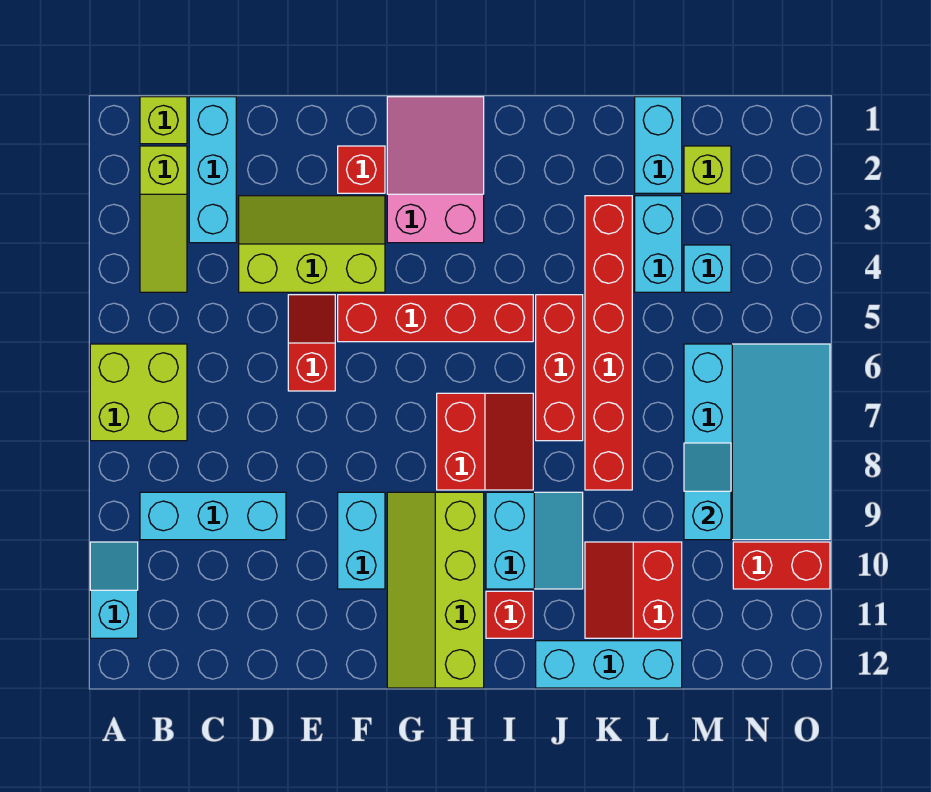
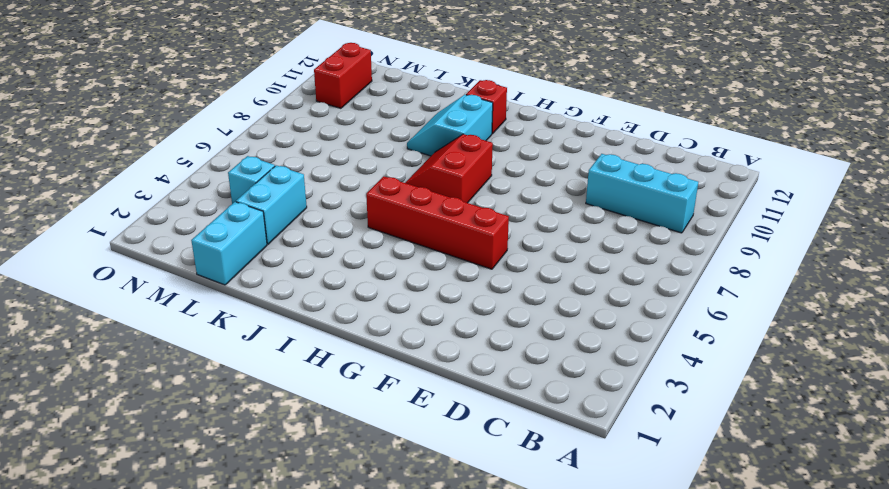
red 1x2 brick [314,43,372,108] -> red 1x2 brick turned to [733,542,830,589]
none -> lime 2x2 brick [90,344,187,441]
none -> cyan 1x2 slope [90,542,138,638]
none -> lime 1x1 brick [140,97,187,144]

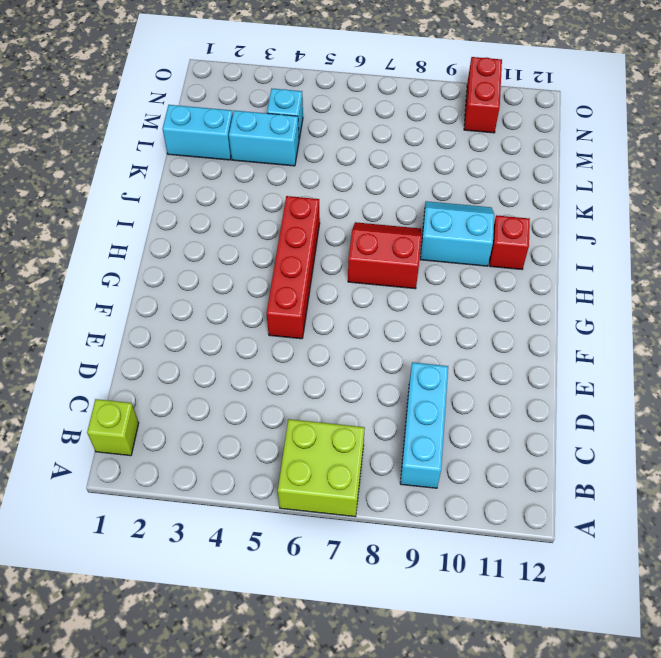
none -> cyan 1x2 slope [90,542,138,638]
none -> lime 1x3 slope [140,146,187,292]
none -> cyan 1x3 brick [189,97,236,243]

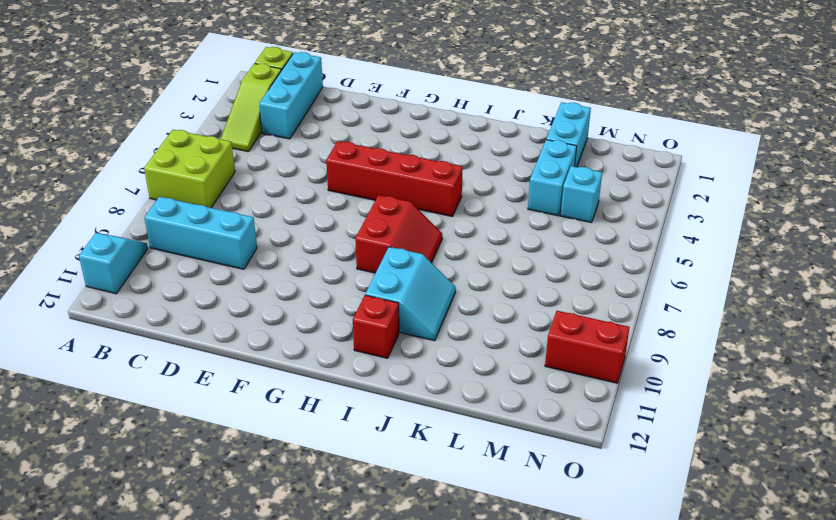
none -> lime 2x3 slope [239,196,385,292]
none -> red 1x2 slope [288,295,335,391]
none -> red 1x1 brick [338,146,385,193]

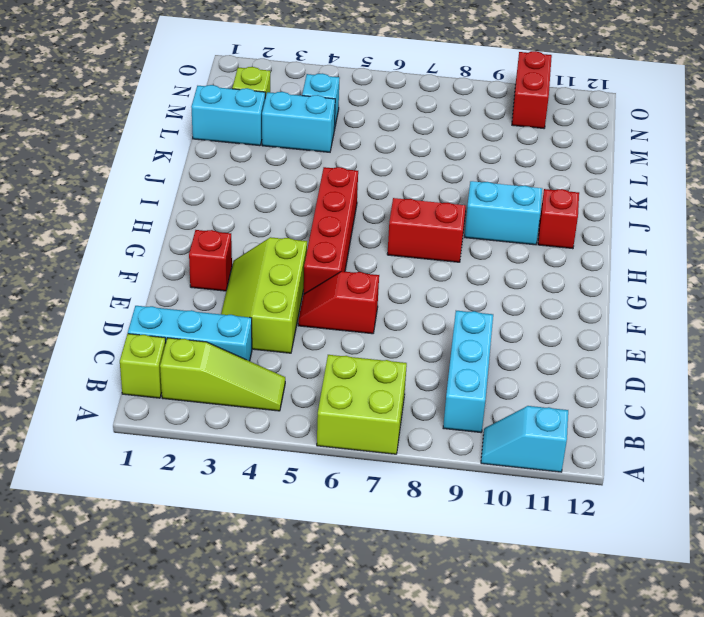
none -> cyan 1x2 brick [338,492,385,589]
none -> pink 2x3 slope [387,97,484,243]
none -> lime 2x4 slope [387,492,484,688]

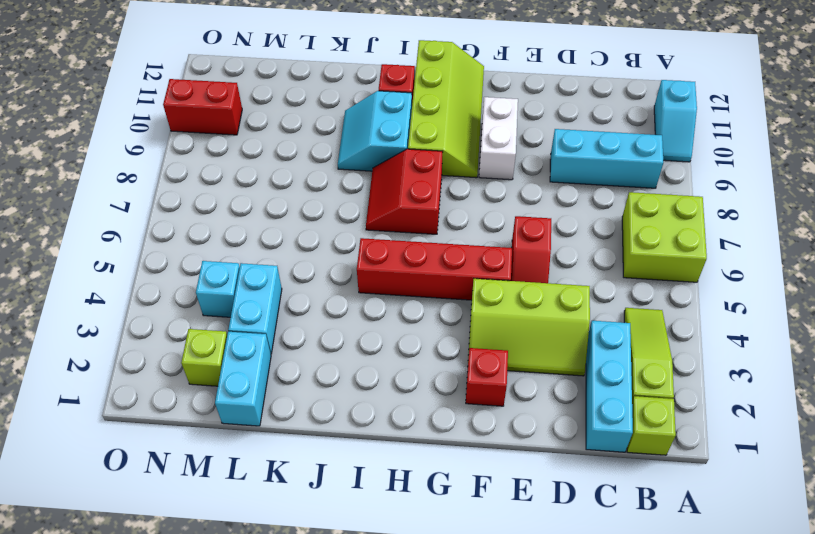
white 1x2 brick [479,97,518,180] -> cyan 1x2 brick [338,492,385,589]
none -> pink 2x3 slope [387,97,484,243]
none -> red 1x3 brick [536,295,583,441]
none -> cyan 1x3 brick [536,641,682,688]

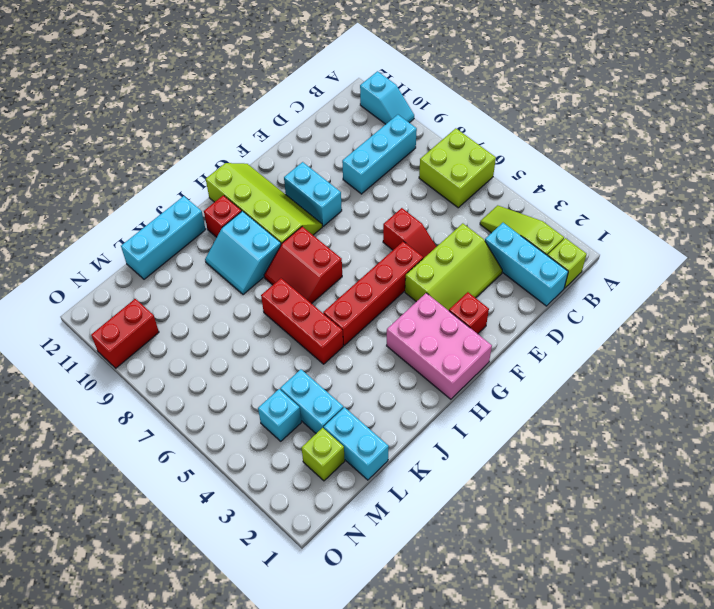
pink 2x3 brick [387,293,492,399] -> pink 2x3 slope [387,97,484,243]
none -> red 1x6 brick [585,196,632,490]
none -> red 2x2 slope [585,542,682,638]
none -> cyan 3x4 slope [684,344,830,540]

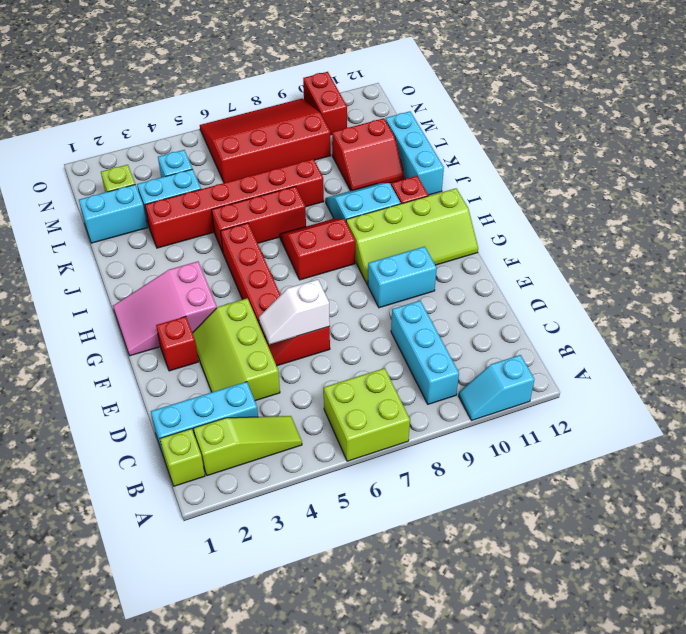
white 1x2 slope [259,279,330,344] -> none
red 3x4 slope [200,98,331,183] -> cyan 3x4 slope [684,344,830,540]
none -> cyan 1x2 slope [684,443,731,540]

